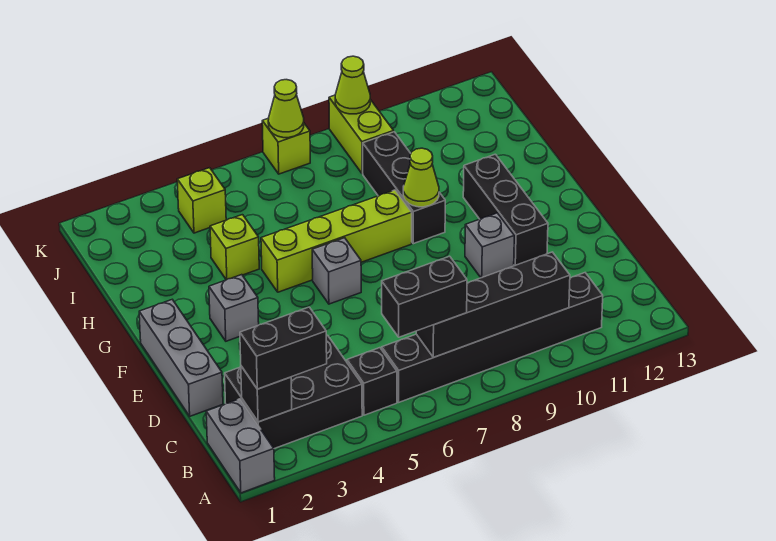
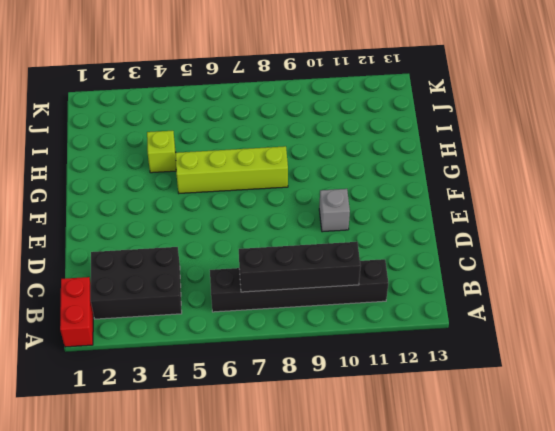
red 1x2 brick [60,277,93,347] -> grey 1x2 brick [206,399,275,493]
none -> black 1x1 brick [347,348,397,415]
none -> grey 1x3 brick [139,300,223,416]
none -> black 1x3 brick [463,154,548,266]

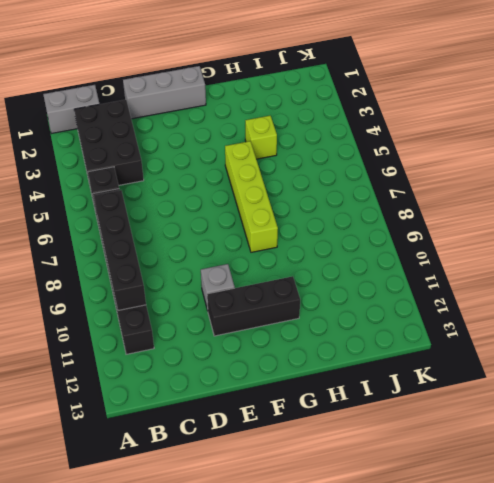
none -> grey 1x1 brick [209,275,259,341]
none -> grey 1x1 brick [312,238,361,304]
none -> black 1x3 brick [363,132,445,244]

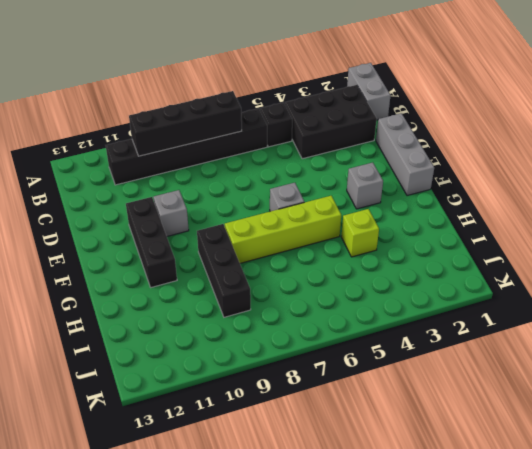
none -> lime 1x1 brick [177,168,226,233]
none -> lime 1x2 brick [329,95,394,174]
none -> lime 1x1 brick [262,118,310,174]

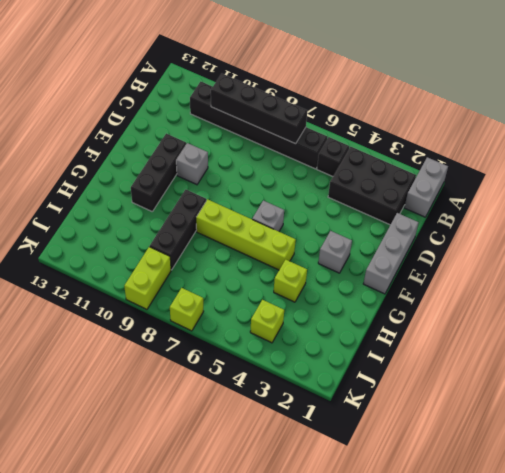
none -> black 1x1 brick [241,366,292,422]
none -> lime 1x1 cone [403,148,439,207]
none -> lime 1x1 cone [268,80,304,138]

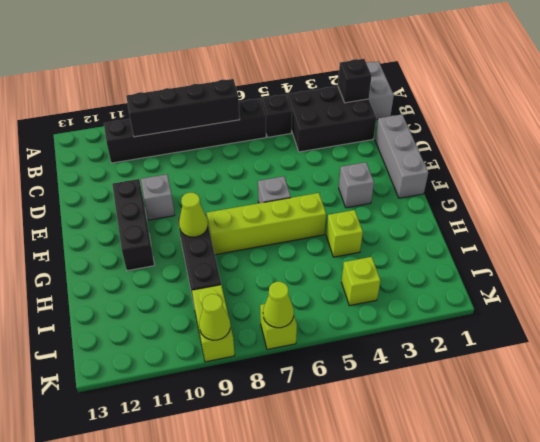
none -> black 1x2 brick [240,307,327,389]
none -> black 1x2 brick [382,256,467,337]

